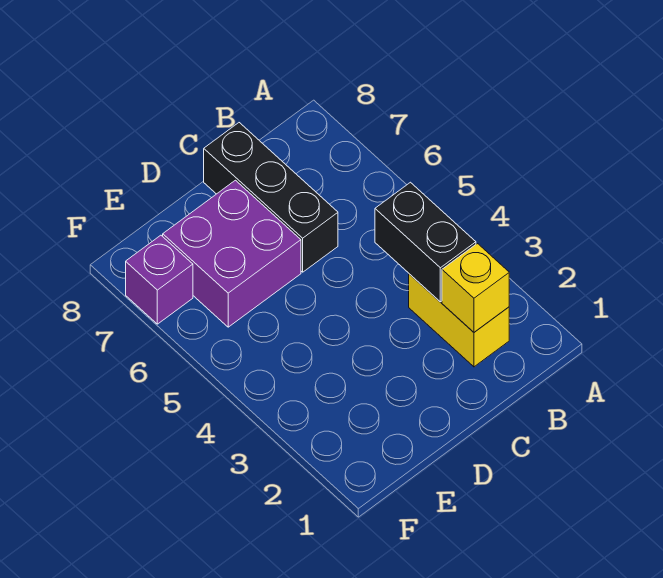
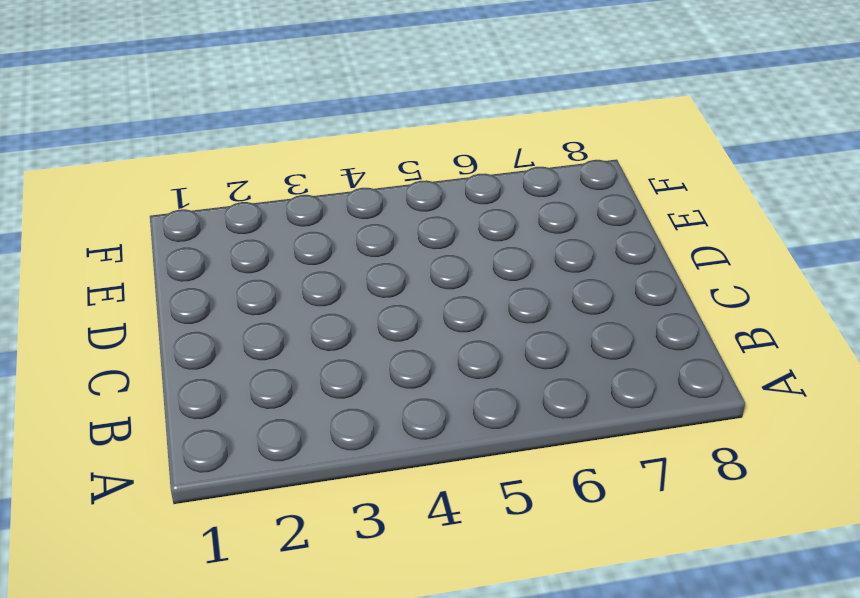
none -> yellow 1x2 brick [409,274,509,367]
none -> black 1x3 brick [204,123,338,272]

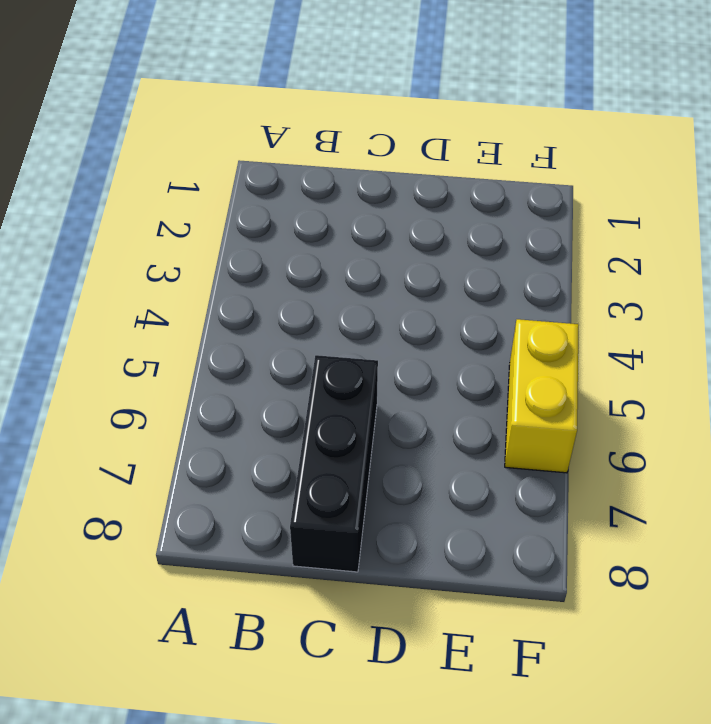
yellow 1x2 brick [505,319,579,473] -> yellow 1x2 brick moved to [409,274,509,367]
none -> purple 2x2 brick [163,180,301,327]
none -> purple 1x1 brick [126,235,193,324]

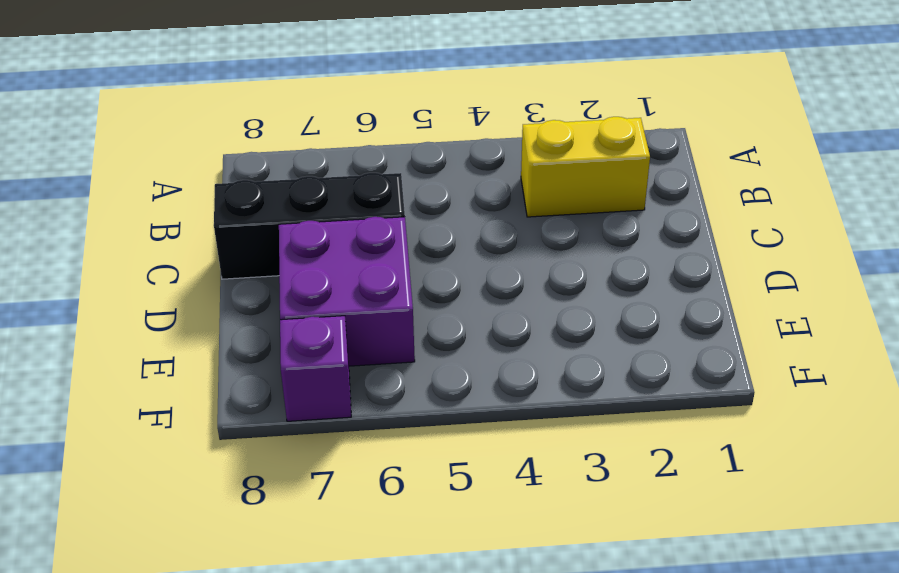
none -> yellow 1x1 brick [442,244,509,332]
none -> black 1x2 brick [375,182,476,302]

